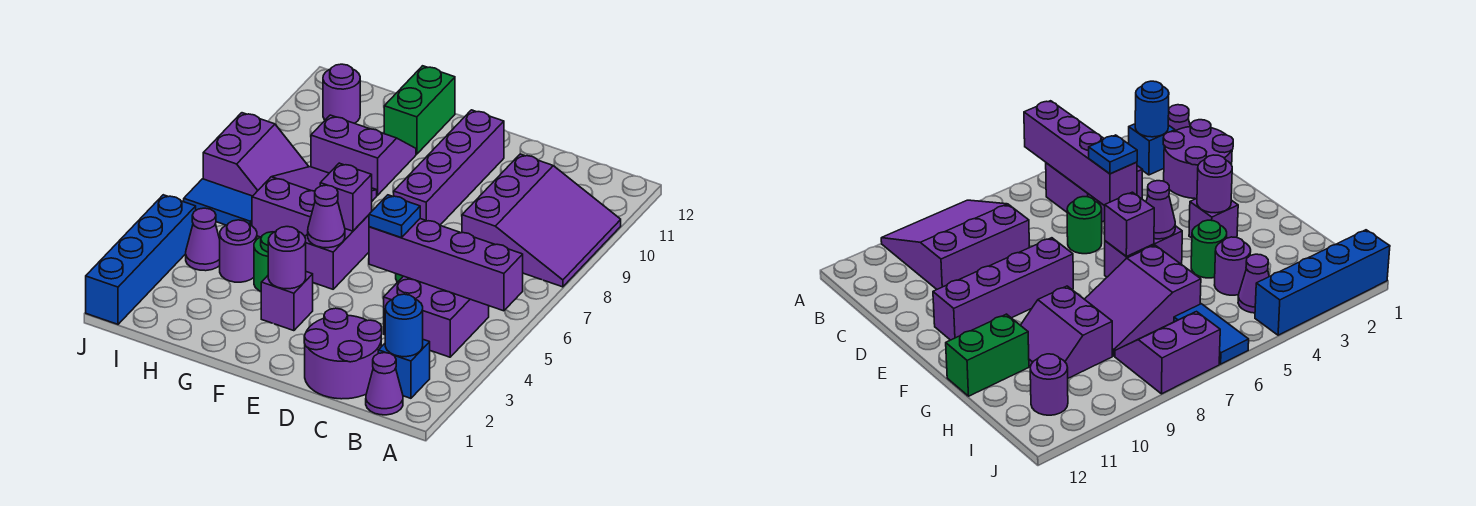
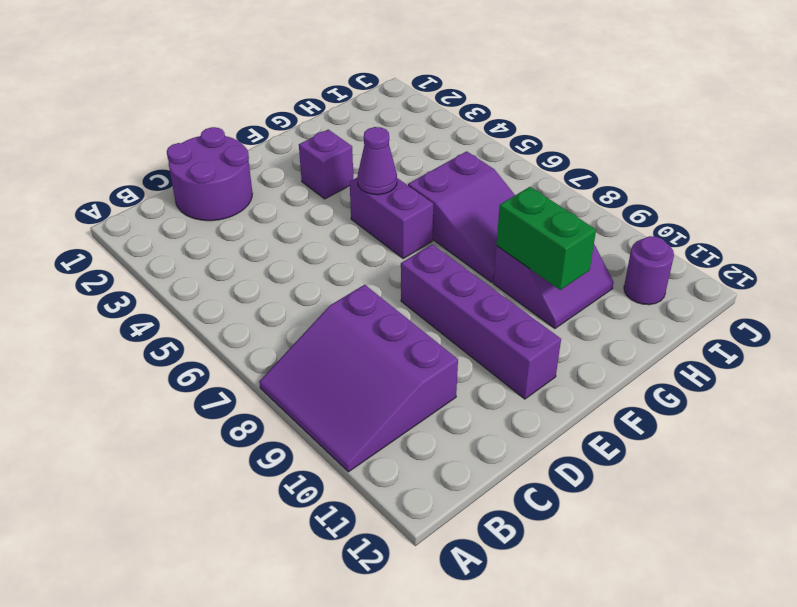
green 1x2 brick [497,187,596,290] -> green 1x2 brick moved to [384,66,455,154]
none -> purple 1x1 cone [366,353,403,415]
none -> blue 1x1 brick [378,340,430,398]
none -> purple 2x2 brick [384,276,489,357]

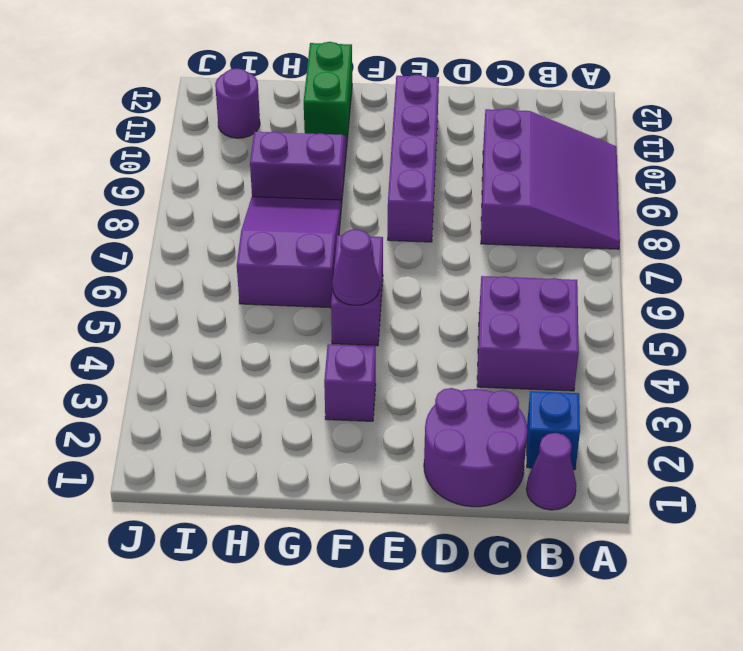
none -> green 1x1 round brick [1067,197,1102,254]
none -> green 1x1 round brick [254,232,274,291]
none -> purple 1x1 round brick [220,220,257,282]

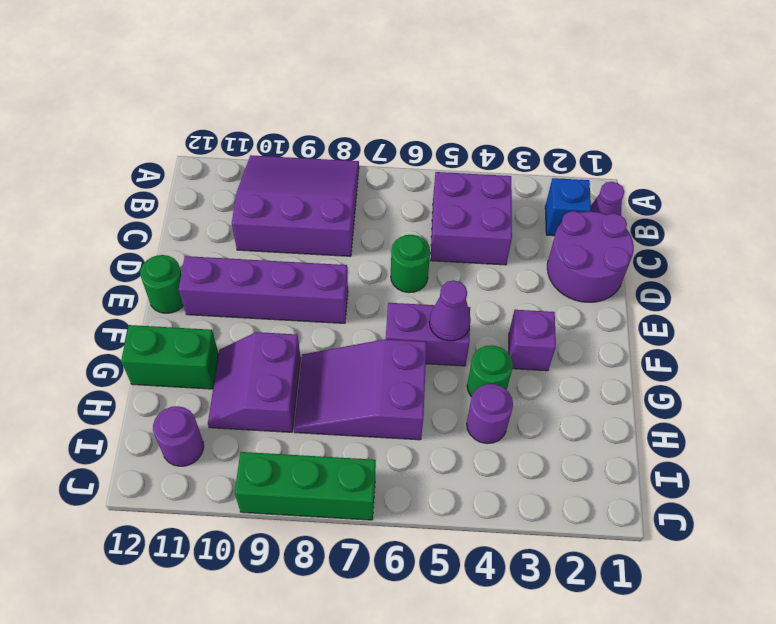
green 1x1 round brick [140,255,183,313] -> none
green 1x3 brick [235,452,376,520] -> purple 2x2 slope [203,113,308,196]
none -> purple 1x1 cone [186,208,220,271]
none -> blue 1x2 tile [184,179,252,226]
none -> blue 1x4 brick [86,195,196,324]

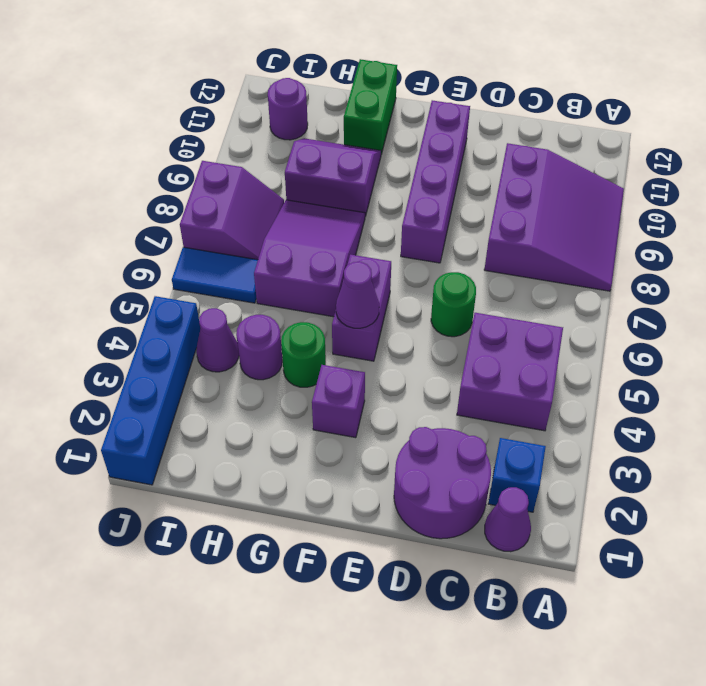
none -> purple 1x4 brick [369,219,523,311]
none -> blue 1x1 round brick [385,294,423,357]
none -> purple 1x1 round brick [268,227,306,289]

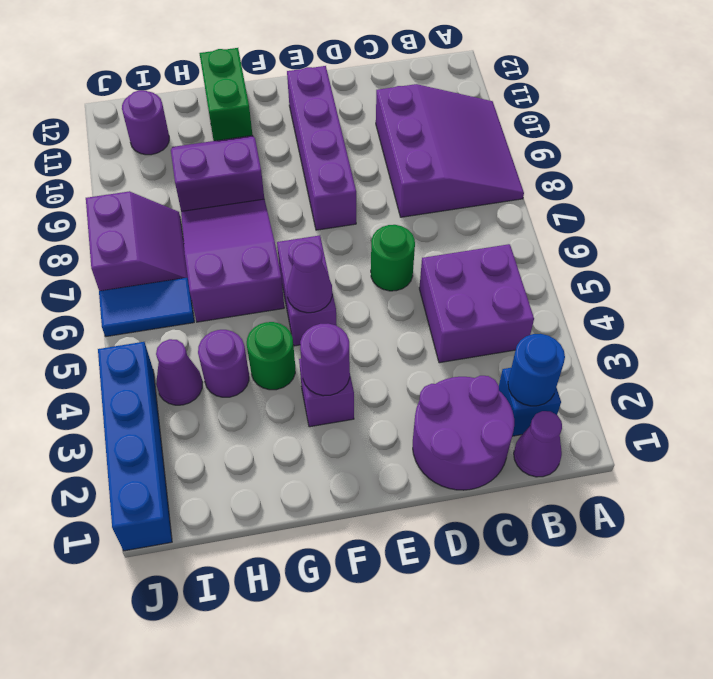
none -> purple 1x4 brick [369,219,523,311]
none -> purple 1x1 brick [320,163,372,231]
none -> blue 1x1 plate [369,195,420,238]

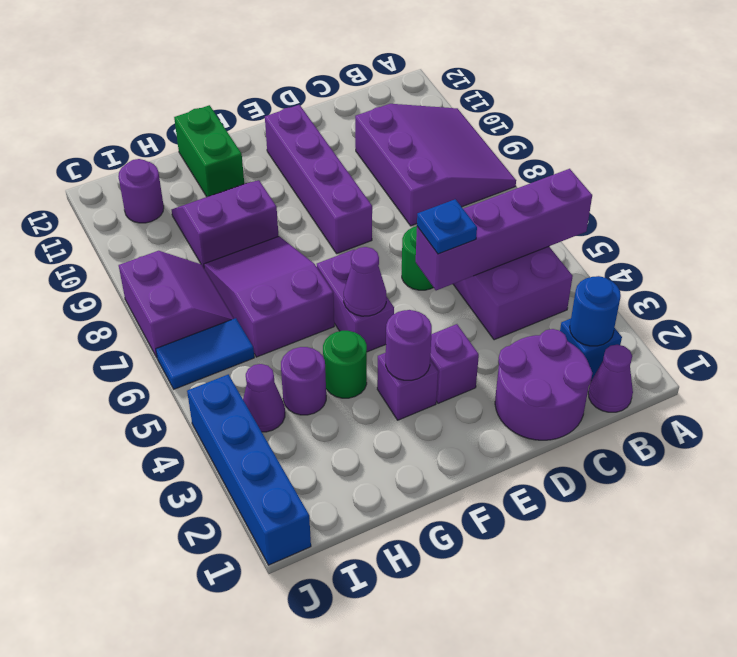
purple 1x1 brick [430,324,479,403] -> purple 1x1 brick moved to [320,163,372,231]

